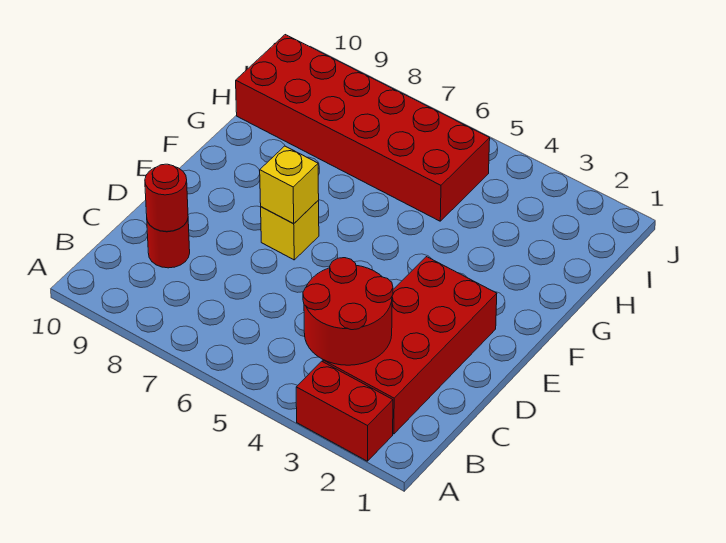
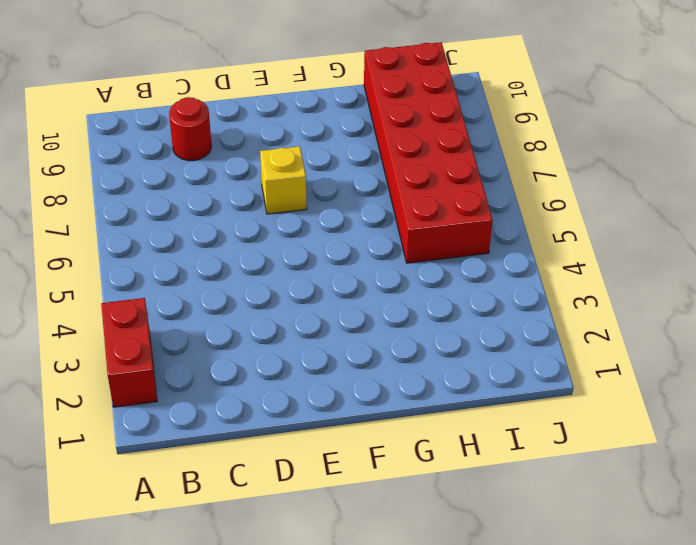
none -> red 2x4 brick [323,257,497,434]
none -> red 2x2 round brick [303,258,393,365]

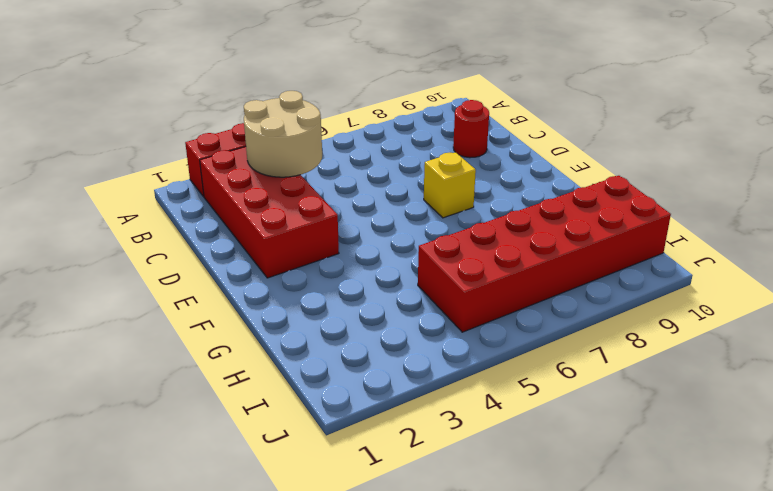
tan 2x2 round brick [244,91,322,177] -> red 2x2 round brick [303,258,393,365]
none -> red 1x1 round brick [145,164,188,232]
none -> yellow 1x1 brick [260,146,319,224]

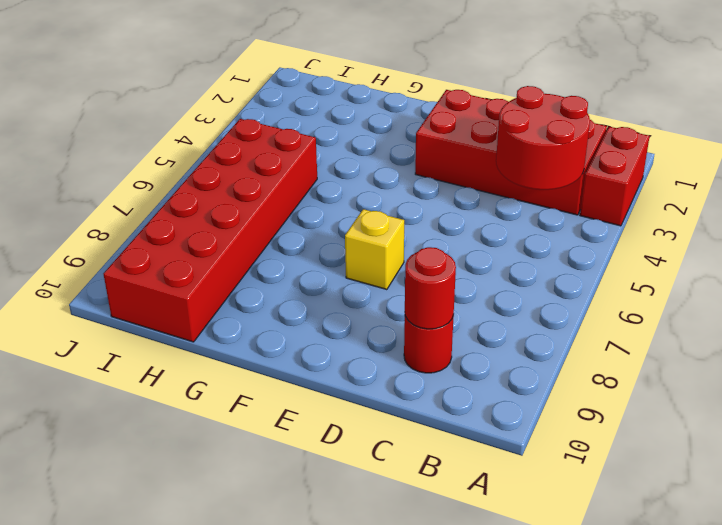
none -> yellow 1x1 brick [260,146,319,224]

